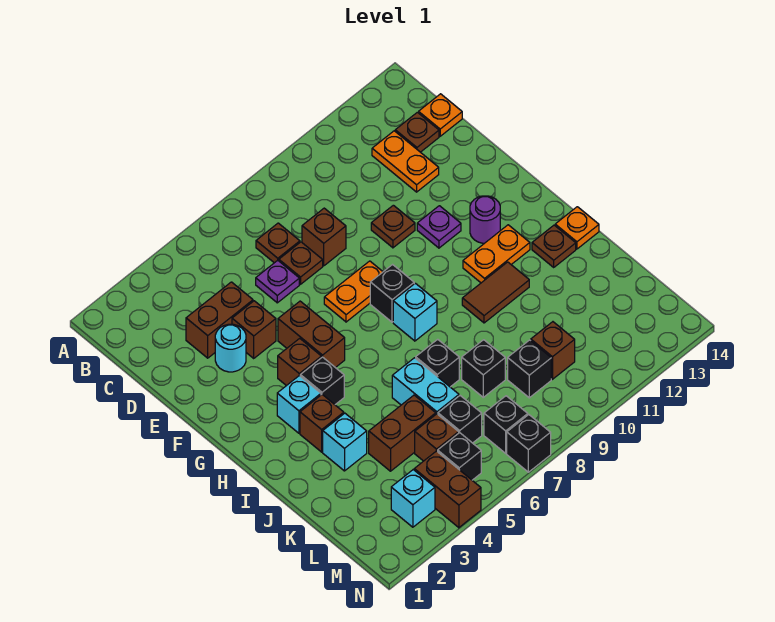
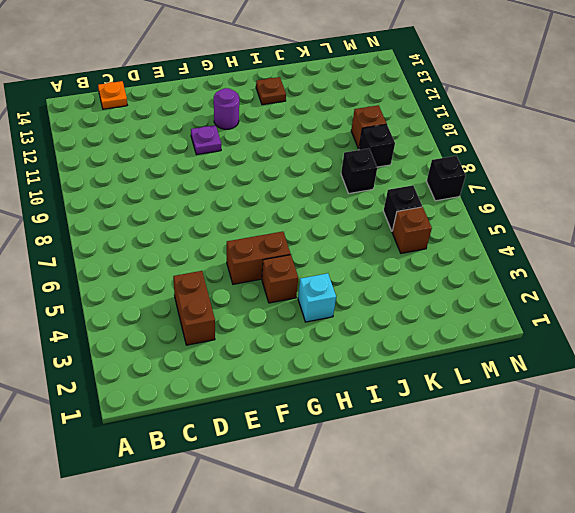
none -> brown 1x1 plate [256,223,300,263]
none -> orange 1x2 plate [372,131,439,192]
none -> brown 1x1 plate [395,112,439,152]
none -> purple 1x1 plate [256,260,299,303]

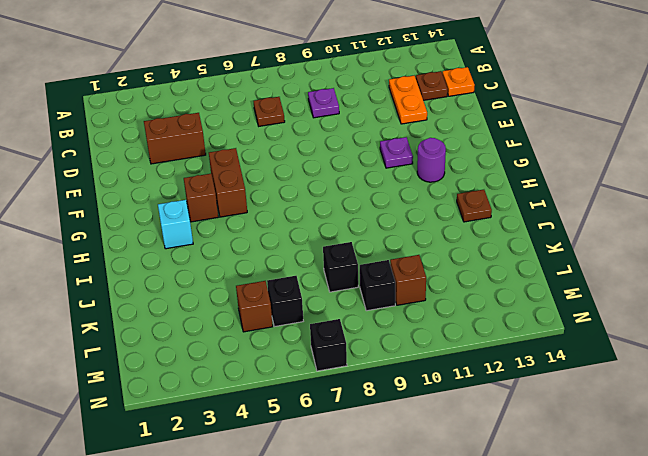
purple 1x1 plate [308,88,339,118] -> purple 1x1 plate moved to [256,260,299,303]
none -> brown 1x1 plate [279,242,323,284]
none -> brown 1x1 brick [302,208,346,266]
none -> cyan 1x1 round brick [215,324,246,372]
none -> brown 1x1 brick [232,301,276,358]

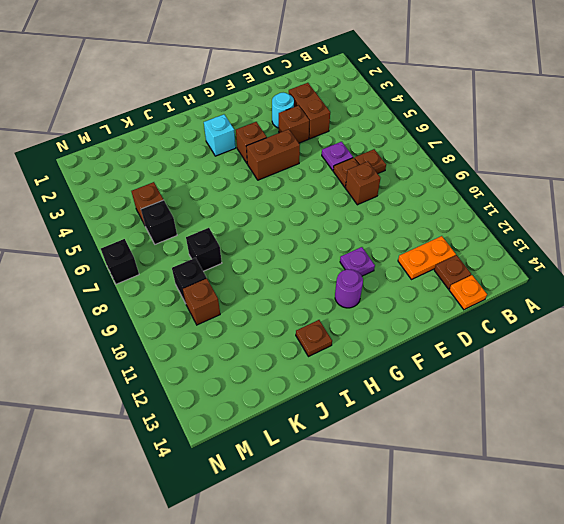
none -> brown 1x1 plate [371,205,415,248]
none -> orange 1x2 plate [324,261,383,322]
none -> black 1x1 brick [370,265,414,322]
none -> black 1x1 brick [300,357,344,404]

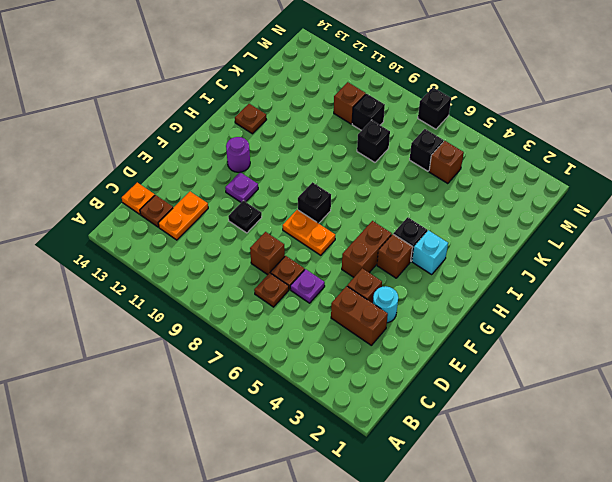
black 1x1 plate [228,200,262,233] -> brown 1x1 plate [371,205,415,248]
none -> cyan 1x1 brick [393,283,437,341]
none -> orange 1x2 plate [463,225,530,283]
none -> brown 1x1 brick [300,395,344,452]
none -> brown 1x2 tile [462,262,529,323]

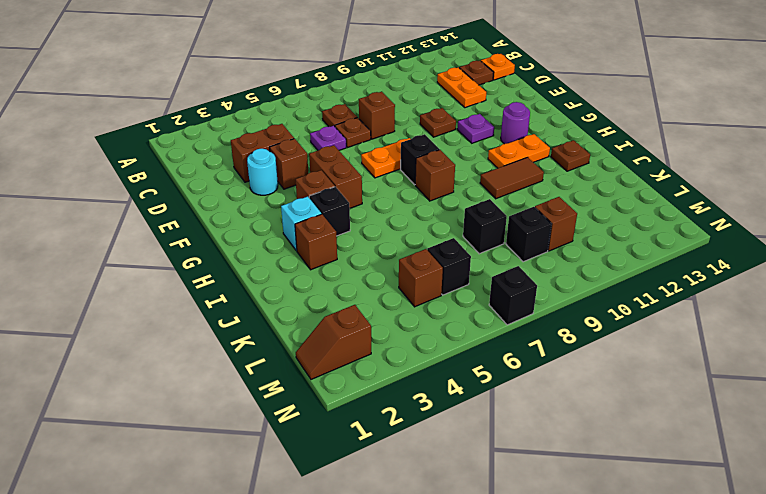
brown 1x1 brick [415,150,455,201] -> cyan 1x1 brick [393,283,437,341]
brown 1x2 slope [296,305,371,379] -> none
none -> orange 1x1 plate [555,207,599,249]
none -> cyan 1x1 brick [323,413,367,471]
none -> cyan 1x2 brick [392,358,459,414]
none -> black 1x1 brick [416,339,459,387]

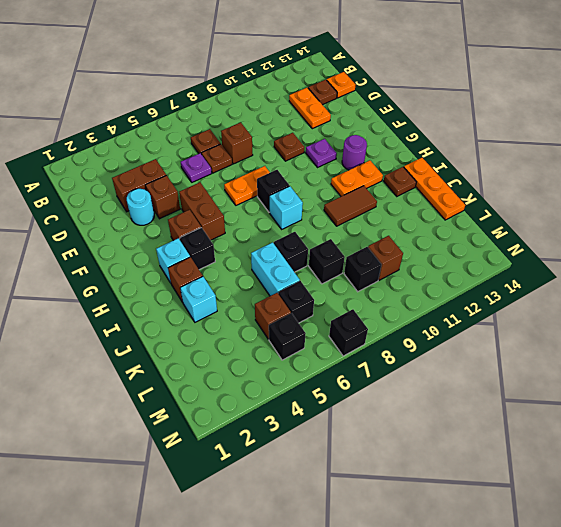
orange 1x3 plate [404,158,465,220] -> orange 1x1 plate [555,207,599,249]
none -> brown 1x2 brick [369,395,436,471]
none -> cyan 1x1 brick [391,470,435,527]
none -> brown 1x2 brick [414,451,481,528]
none -> black 1x1 brick [484,396,528,453]

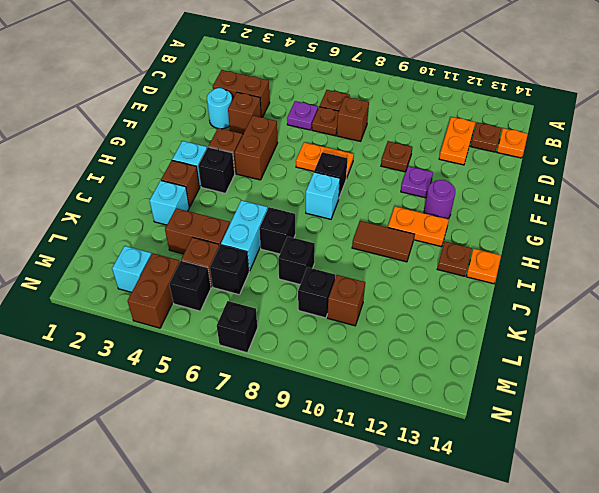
none -> black 1x1 brick [484,396,528,453]

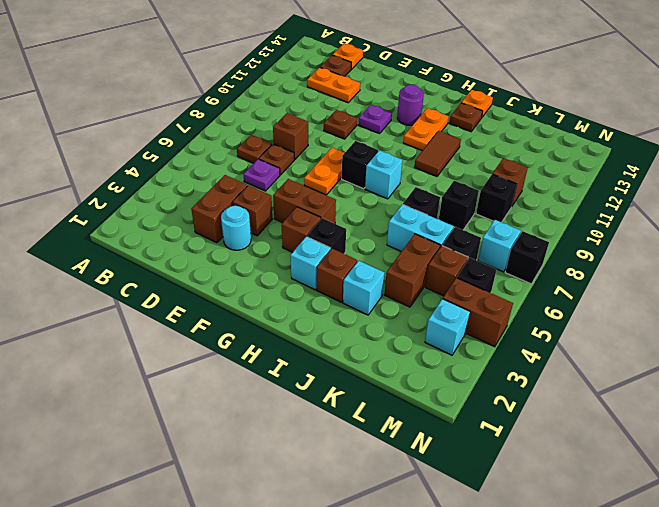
cyan 1x1 brick [478,220,521,272] -> black 1x1 brick [484,396,528,453]

